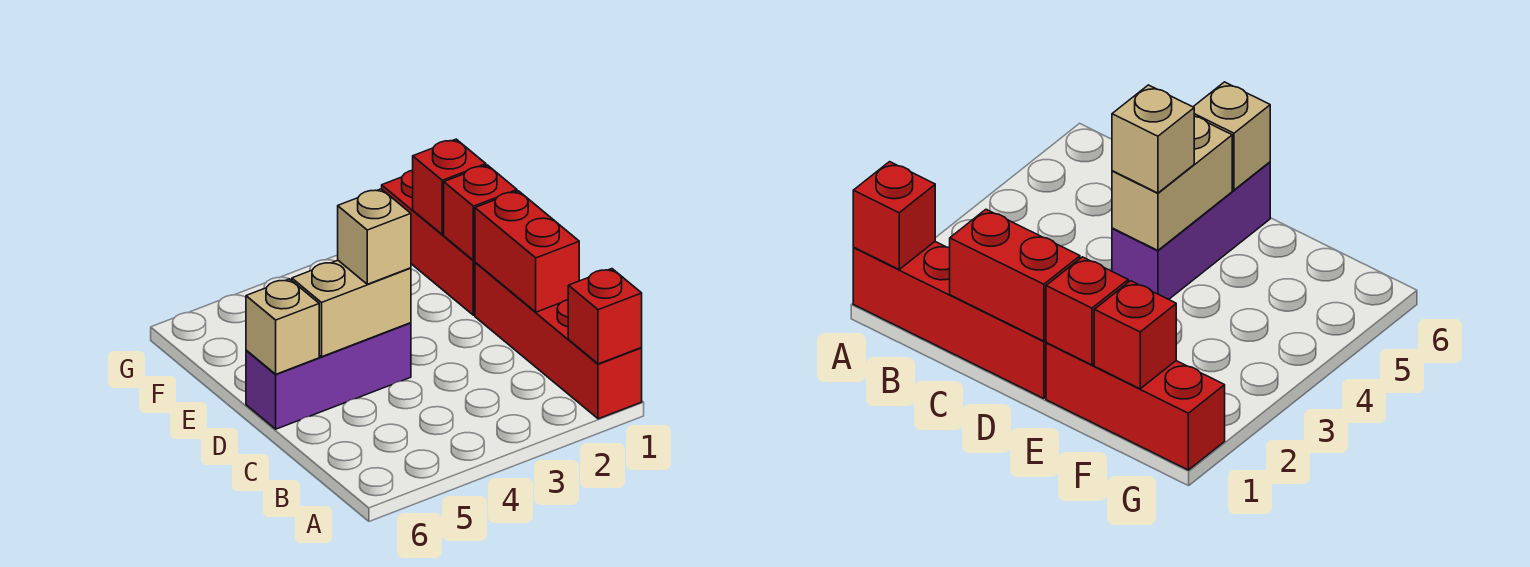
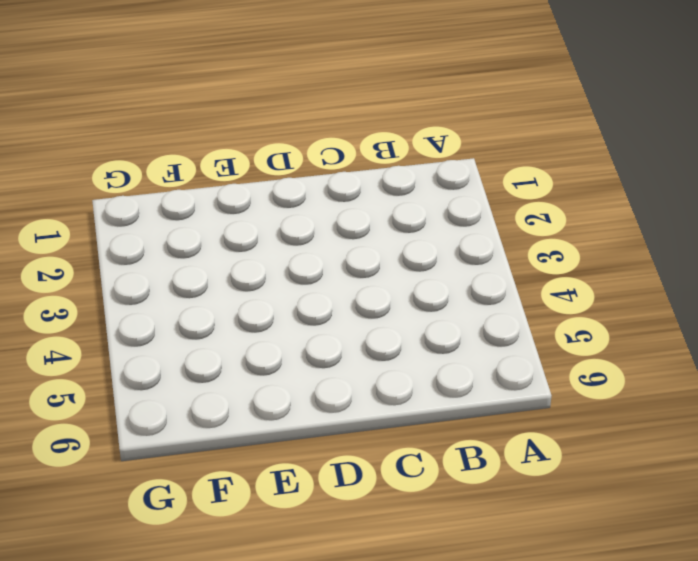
none -> red 1x4 brick [475,262,642,419]
none -> purple 1x3 brick [246,323,411,429]

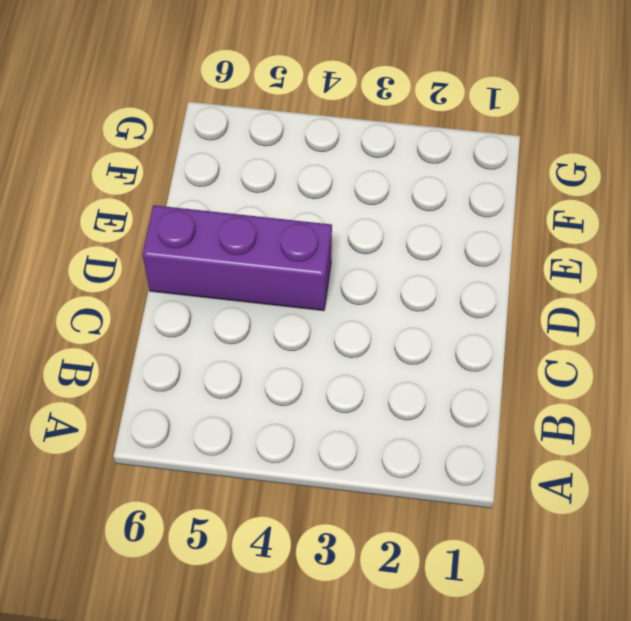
none -> red 1x4 brick [475,262,642,419]
none -> red 1x3 brick [382,170,475,315]

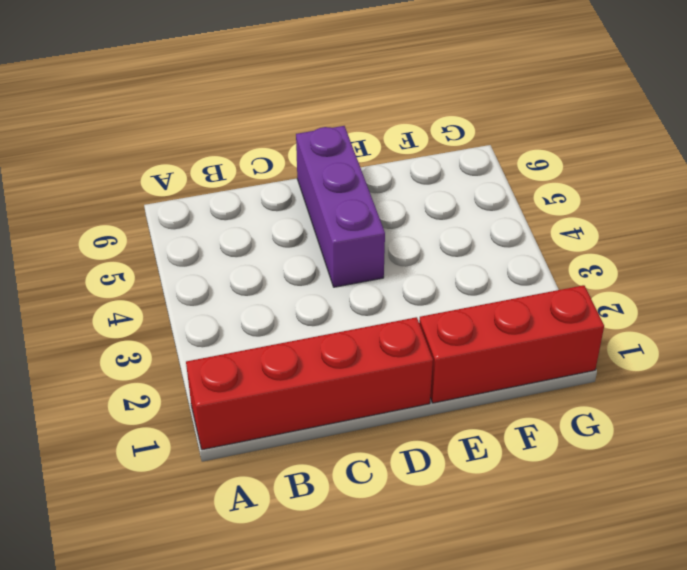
none -> red 1x1 brick [568,269,642,364]
none -> red 1x2 brick [475,191,579,312]

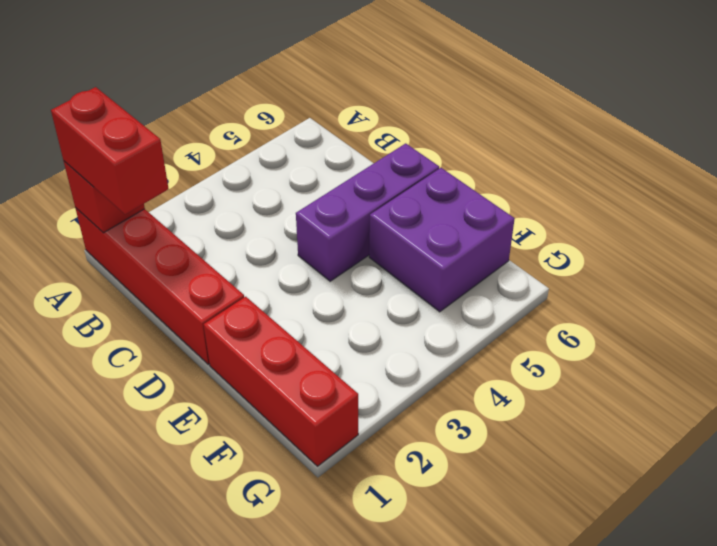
red 1x2 brick [51,87,169,214] -> red 1x2 brick moved to [475,191,579,312]
purple 2x2 brick [369,168,515,312] -> none
none -> tan 1x2 brick [292,260,411,357]
none -> tan 1x1 brick [246,279,319,374]

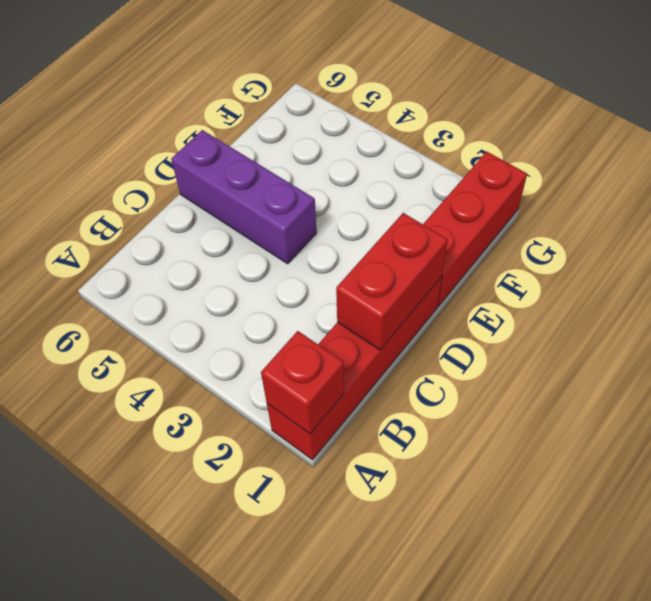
none -> tan 1x2 brick [292,260,411,357]
none -> tan 1x1 brick [246,279,319,374]

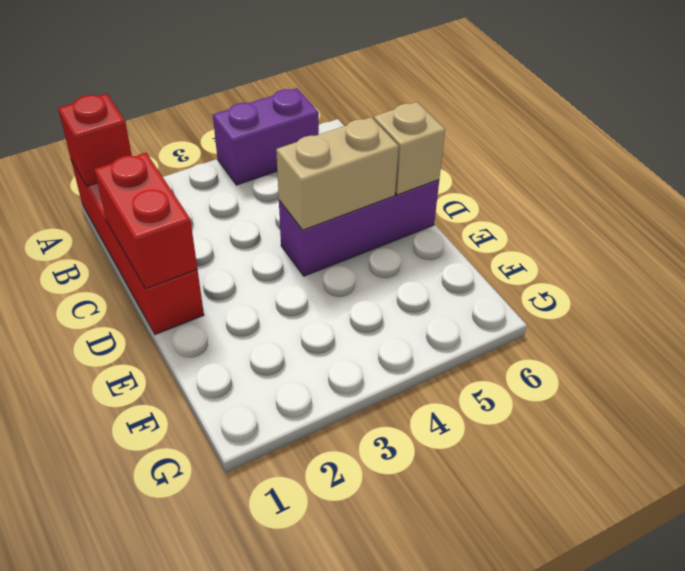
purple 1x2 brick [213,88,319,185] -> none
none -> red 1x3 brick [382,170,475,315]
none -> red 1x1 brick [444,165,517,261]

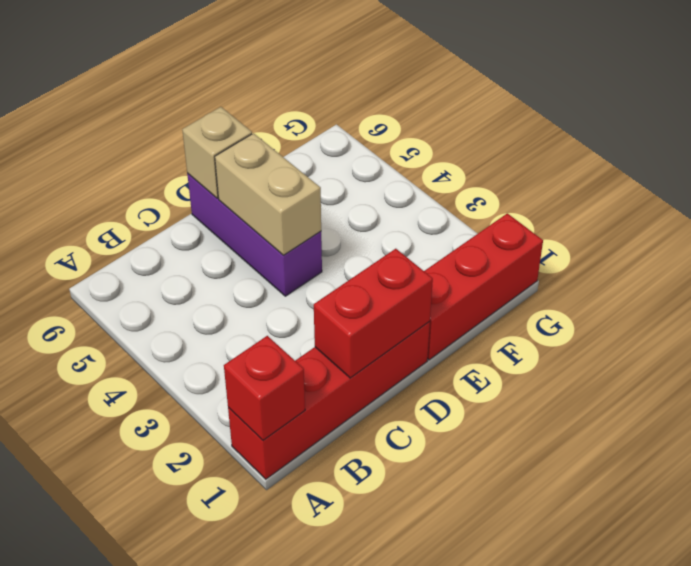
none -> red 1x1 brick [444,165,517,261]
none -> red 1x1 brick [413,139,486,235]

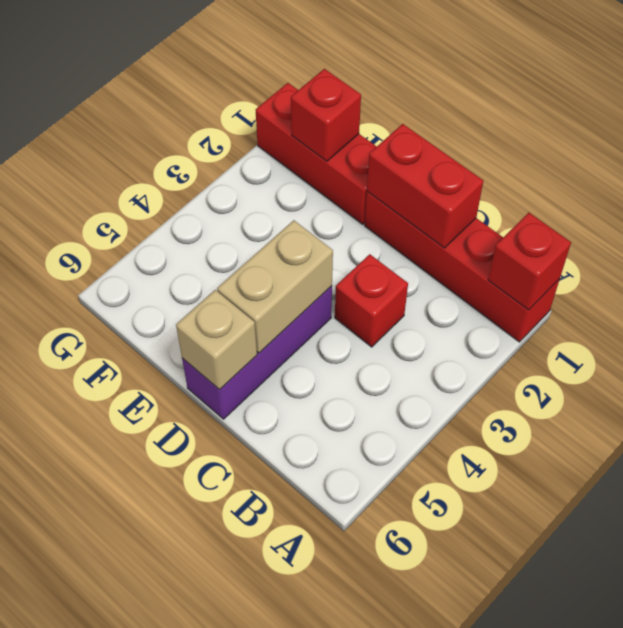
red 1x1 brick [335,254,408,347] -> red 1x1 brick moved to [444,165,517,261]
none -> tan 1x1 brick [338,189,411,284]

